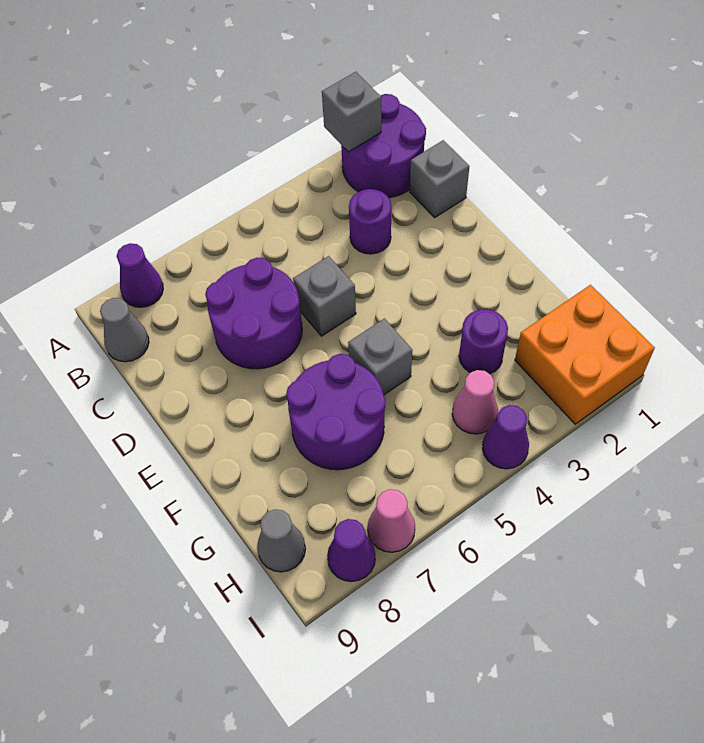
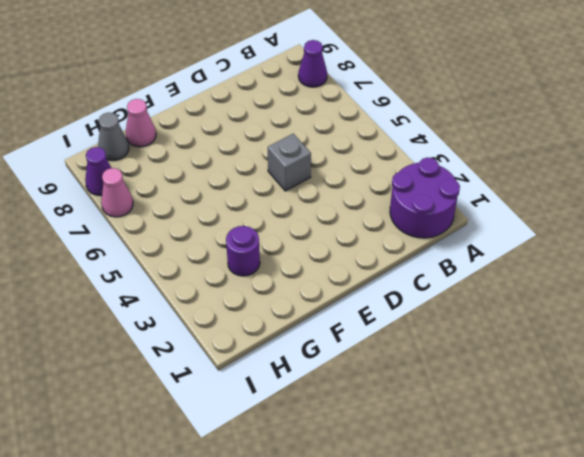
pink 1x1 cone [126,99,156,147] -> pink 1x1 cone moved to [452,370,498,434]
none -> grey 1x1 cone [100,298,149,362]
none -> grey 1x1 brick [410,140,469,217]
none -> purple 1x1 round brick [349,189,391,254]

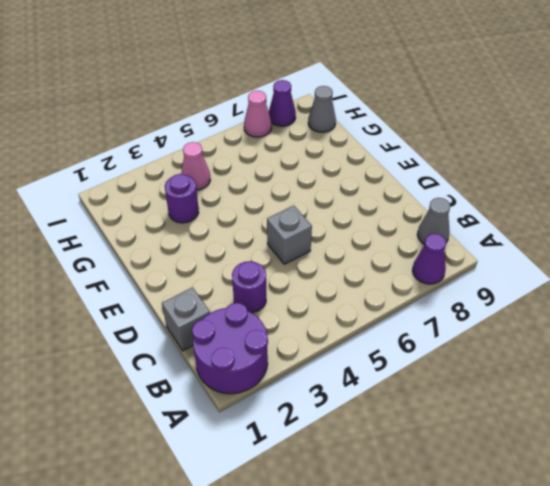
none -> purple 2x2 round brick [205,258,302,369]
none -> grey 1x1 brick [348,319,412,395]
none -> purple 2x2 round brick [286,354,385,470]

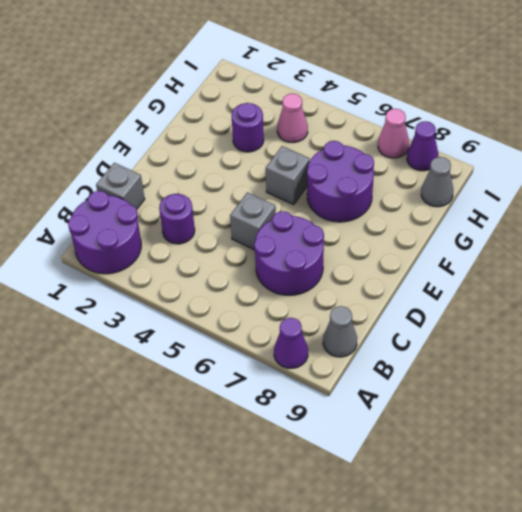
none -> orange 2x2 brick [515,285,655,424]
none -> purple 1x1 cone [482,405,529,469]
none -> grey 1x1 brick [322,72,381,152]

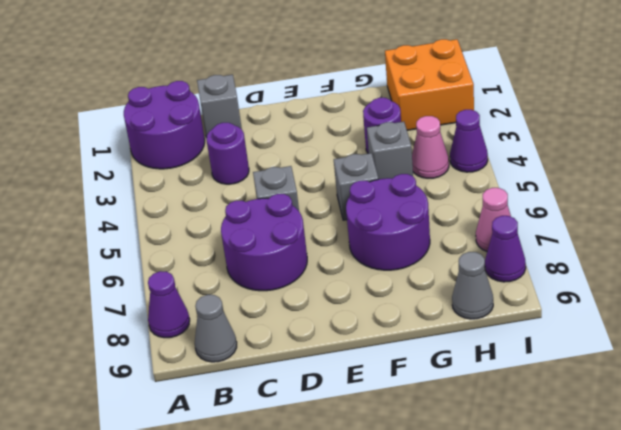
grey 1x1 brick [367,122,413,179] -> grey 1x1 brick moved to [322,72,381,152]

